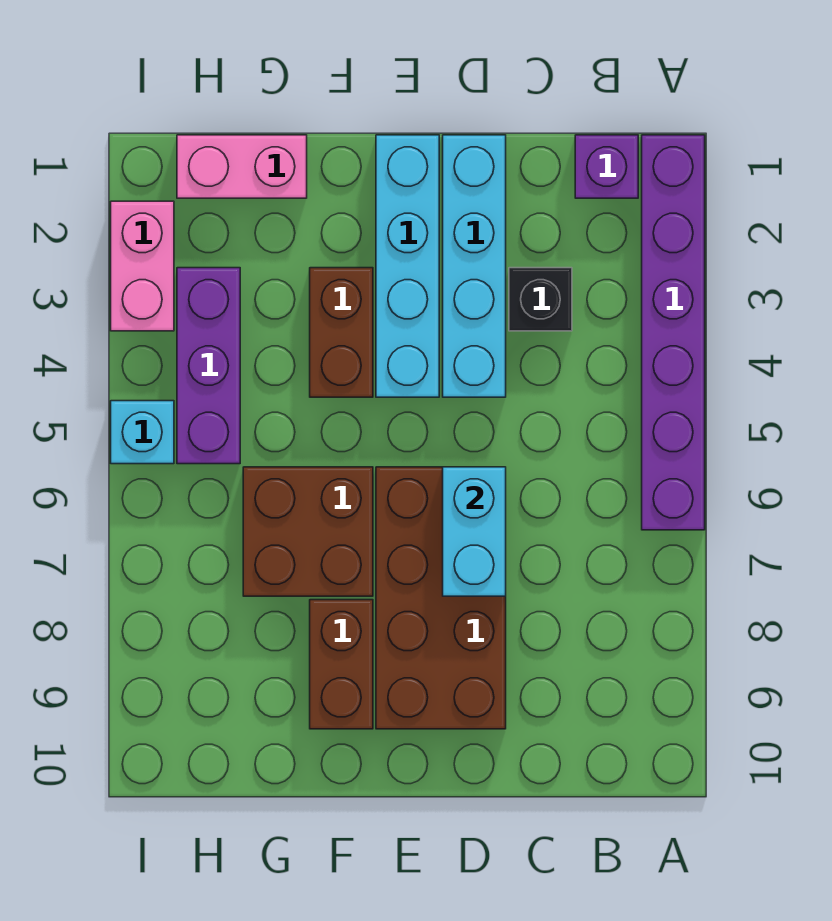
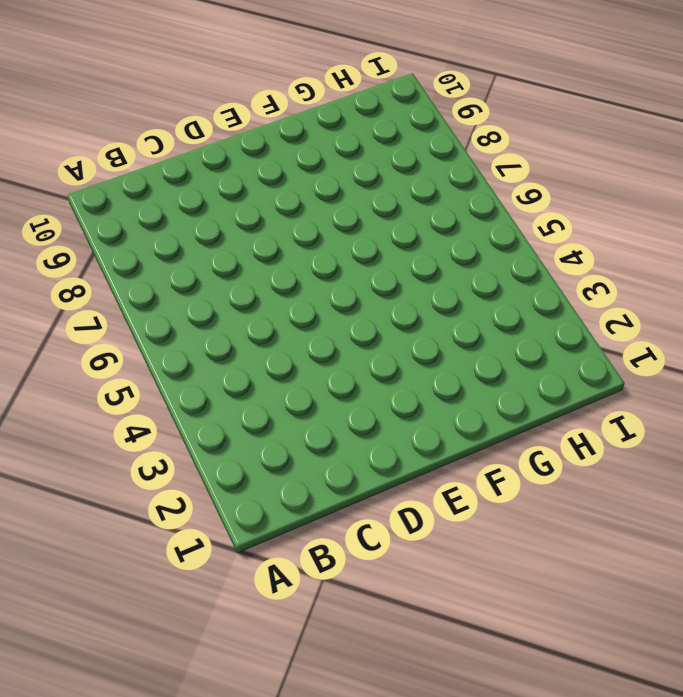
none -> purple 1x6 brick [642,135,705,530]
none -> purple 1x1 brick [575,135,638,198]
none -> black 1x1 brick [509,268,572,331]

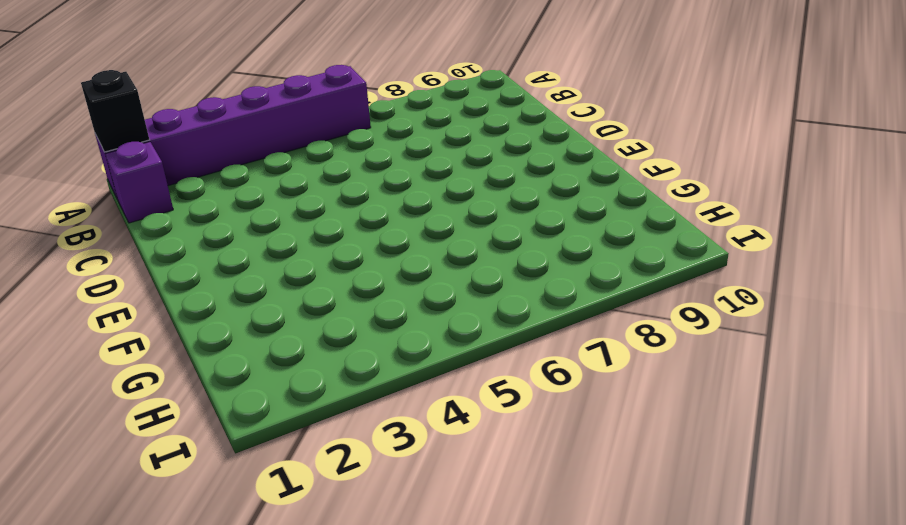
black 1x1 brick [81,70,149,152] -> black 1x1 brick moved to [509,268,572,331]
none -> cyan 1x4 brick [443,135,506,397]
none -> brown 2x4 brick [376,467,506,729]
none -> cyan 1x4 brick [376,135,439,397]

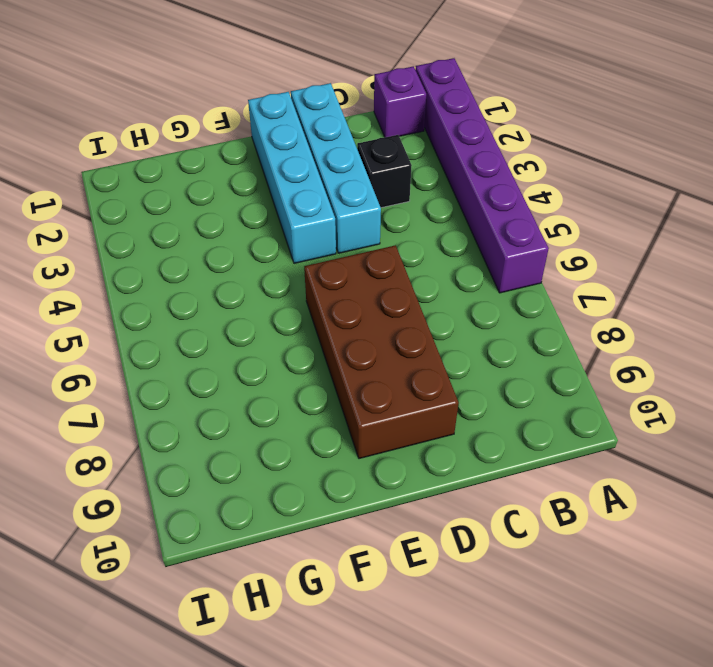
none -> brown 1x2 brick [310,268,373,397]
none -> brown 2x2 brick [243,467,373,596]
none -> brown 1x2 brick [310,600,373,729]

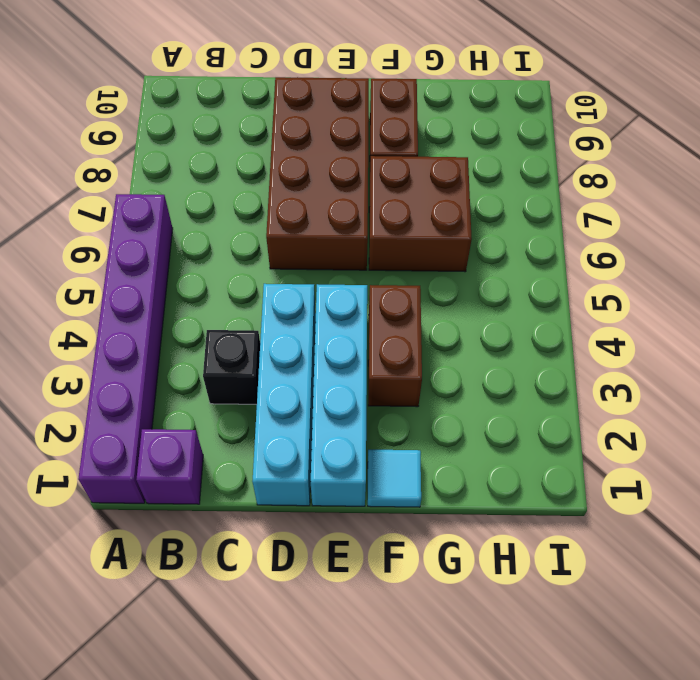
cyan 1x1 tile [368,450,421,507] -> none
none -> pink 1x2 brick [177,135,307,198]
none -> purple 1x3 brick [177,268,240,464]
none -> pink 1x2 brick [111,201,174,331]

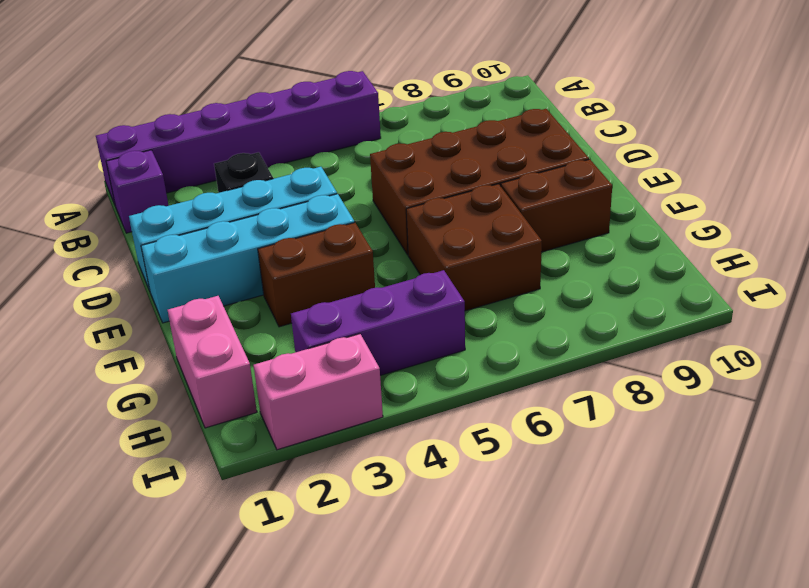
none -> cyan 1x1 brick [111,401,174,464]
none -> cyan 1x2 brick [443,467,506,596]

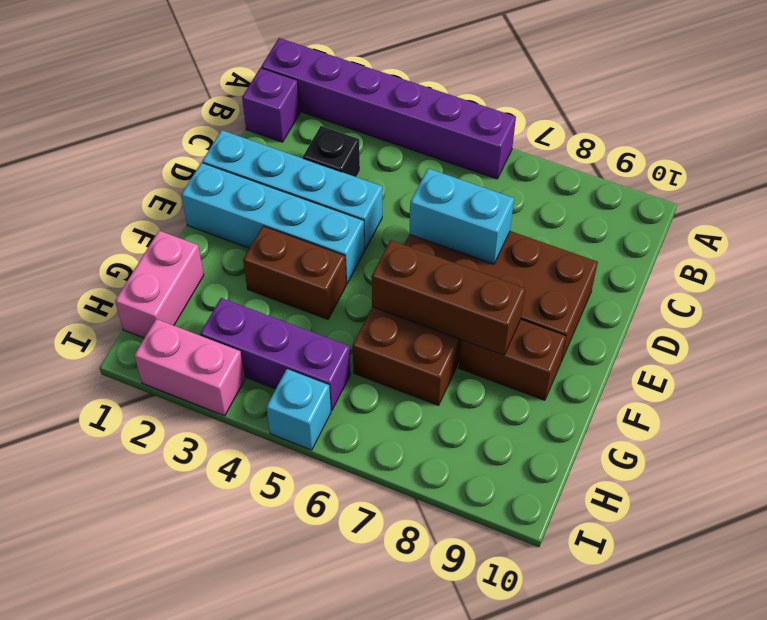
brown 1x3 brick [372,240,525,355] -> none

